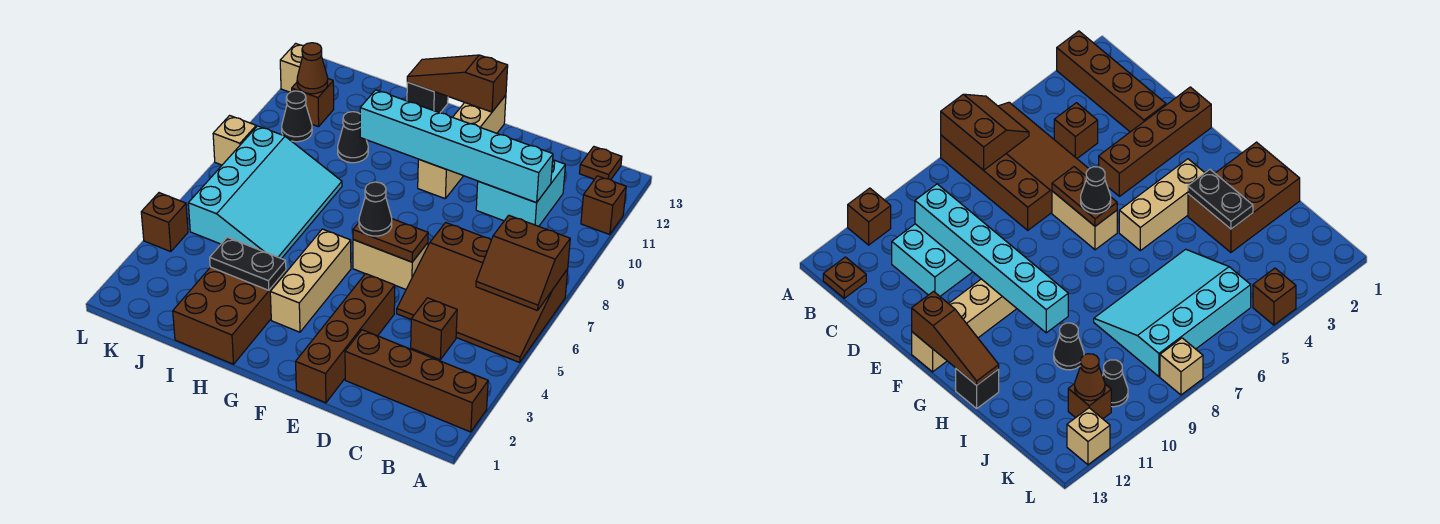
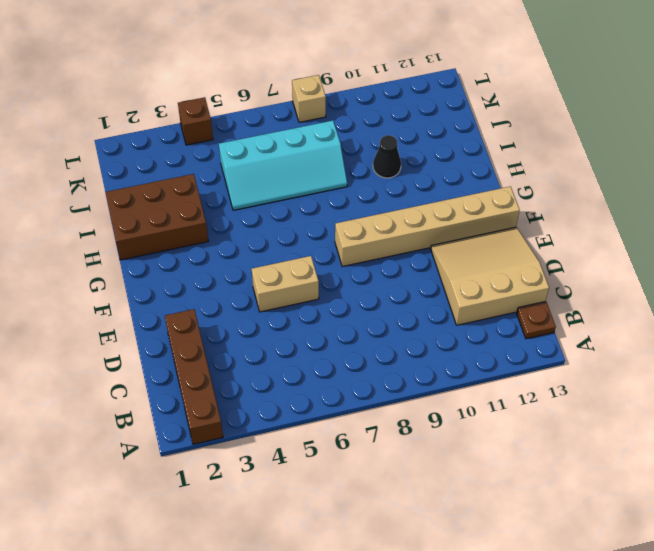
tan 3x3 slope [431,227,549,325] -> cyan 2x2 brick [476,160,565,226]
tan 1x2 brick [252,256,319,312] -> tan 1x2 brick turned to [353,240,428,289]
tan 1x6 brick [335,186,520,266] -> tan 1x4 brick [418,95,506,199]
cyan 2x4 slope [219,121,347,210] -> cyan 3x4 slope [188,126,342,259]
none -> brown 3x4 slope [397,223,568,362]
none -> brown 1x1 brick [581,176,626,235]
none -> brown 1x1 brick [411,298,457,360]

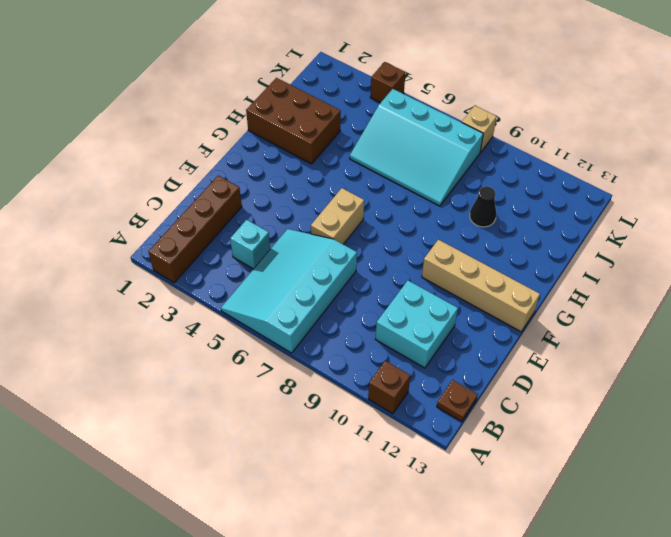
cyan 3x4 slope [221,229,357,353] -> brown 3x4 slope [397,223,568,362]
cyan 1x1 brick [230,220,270,269] -> brown 1x1 brick [411,298,457,360]
none -> brown 1x4 brick [296,274,395,403]
none -> tan 1x3 brick [270,229,351,332]
none -> black 1x1 brick [407,82,448,113]

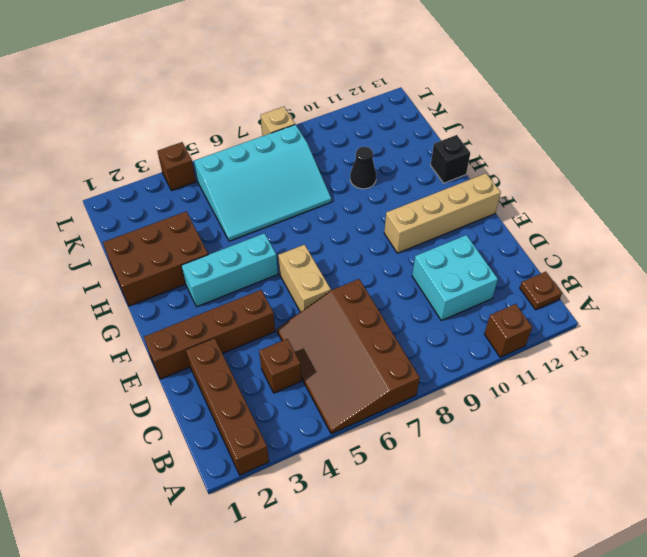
cyan 1x3 brick [181,233,278,307] -> tan 1x3 brick [270,229,351,332]
none -> black 1x1 cone [282,91,312,142]
none -> brown 1x1 brick [292,79,334,127]
none -> tan 1x1 brick [280,43,322,92]

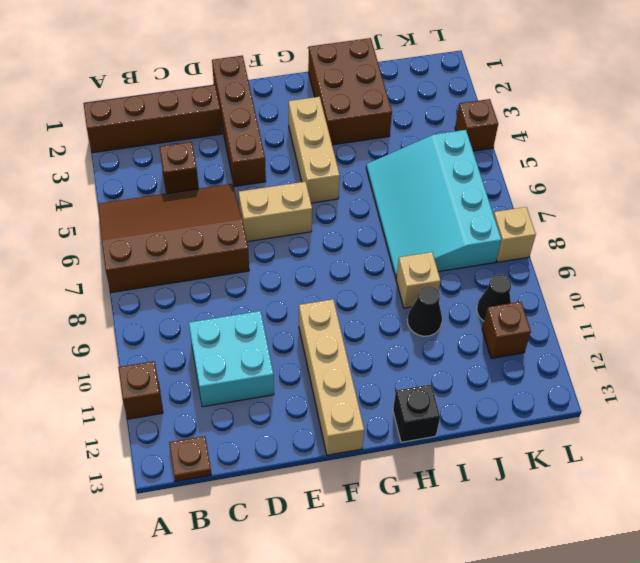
tan 1x1 brick [396,252,441,308] -> tan 1x1 brick moved to [280,43,322,92]
none -> brown 2x2 slope [476,215,570,311]
none -> cyan 1x6 brick [360,90,553,203]
none -> brown 1x2 plate [353,219,428,262]

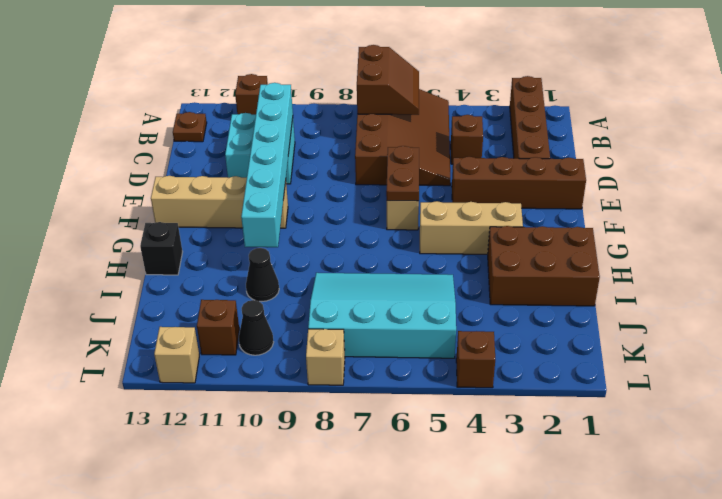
none -> brown 1x3 slope [407,55,508,112]
none -> black 1x2 plate [210,237,286,290]
none -> brown 1x1 cone [297,43,328,94]

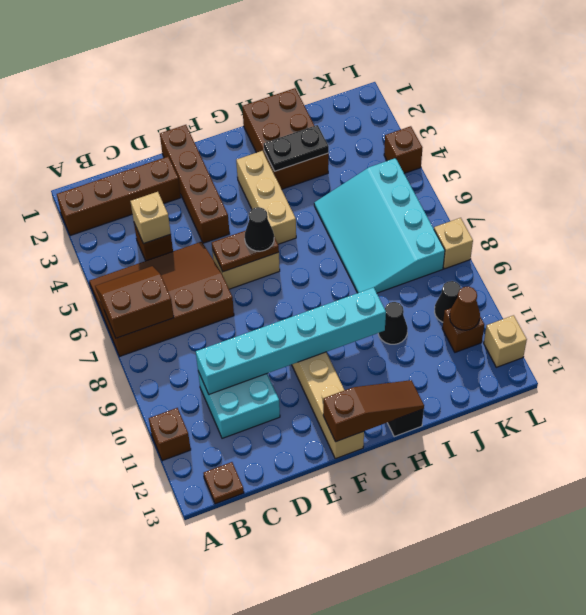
tan 1x1 brick [130,192,171,244] -> none

